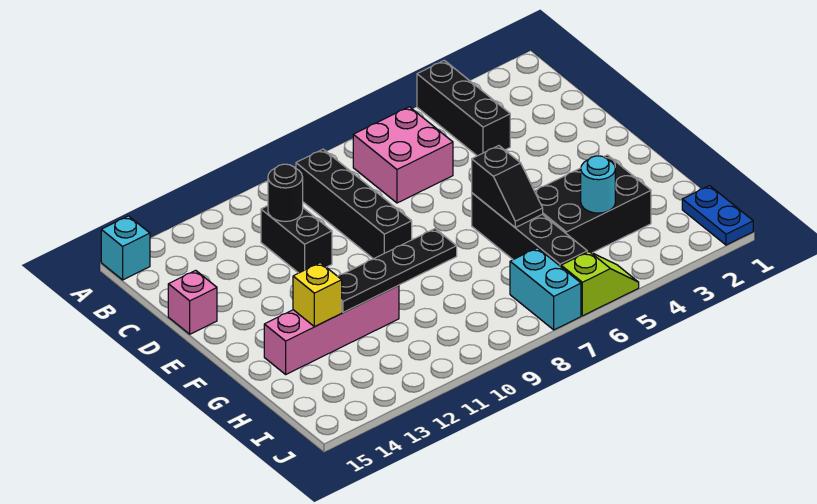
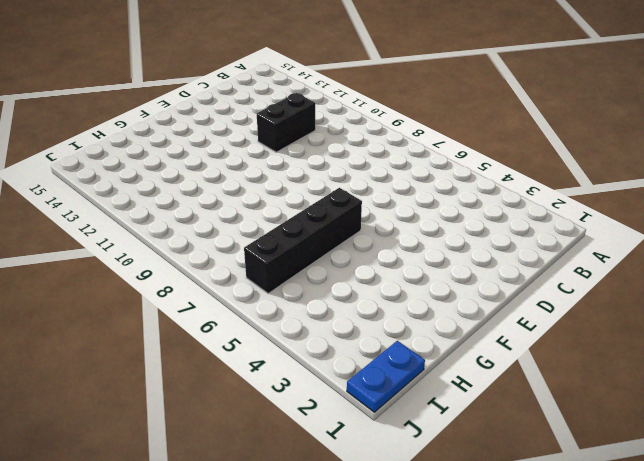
none -> black 1x3 brick [417,60,510,156]
none -> cyan 1x1 brick [101,216,150,280]
none -> pink 2x2 brick [353,107,453,203]

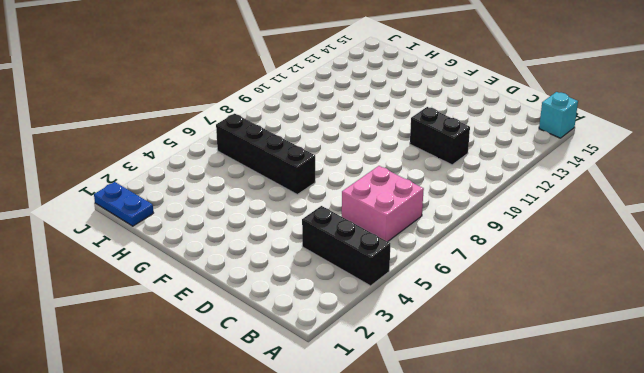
none -> black 1x4 brick [296,149,412,259]
none -> pink 1x1 brick [168,270,217,334]
none -> black 2x3 brick [535,155,651,253]

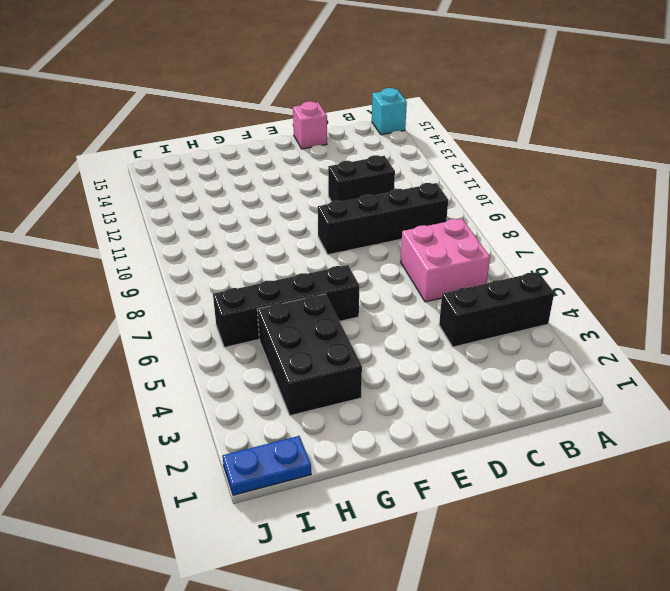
none -> pink 1x4 brick [264,285,399,374]
none -> cyan 1x2 brick [510,248,581,330]
none -> lime 1x2 slope [561,252,639,316]

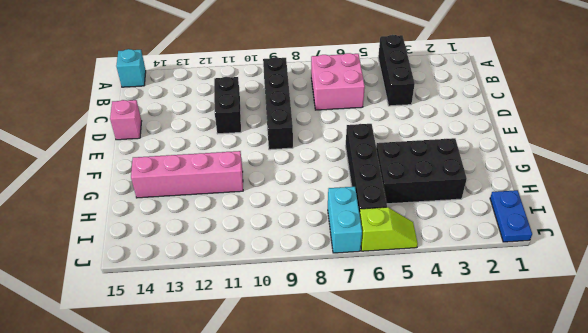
none -> black 1x1 round brick [268,164,303,221]
none -> black 1x2 slope [472,146,543,227]
none -> black 1x4 plate [338,229,457,313]

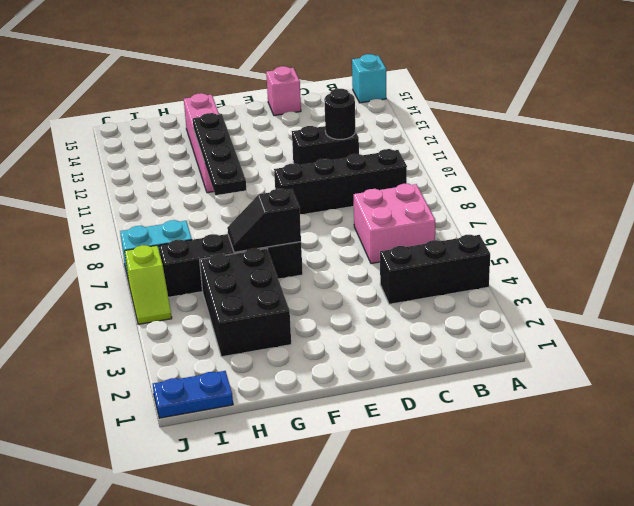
none -> yellow 1x1 brick [293,263,342,327]
none -> cyan 1x1 round brick [581,156,615,213]

